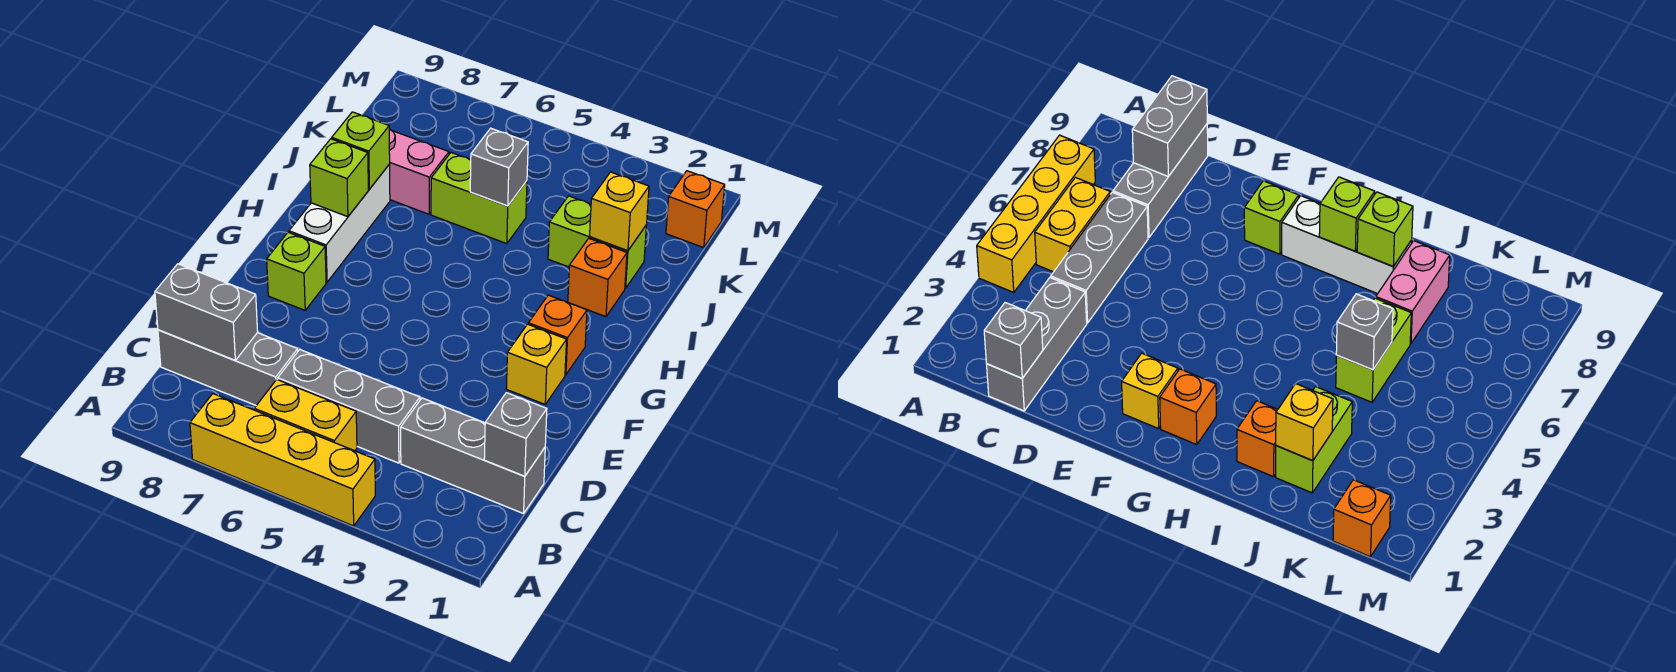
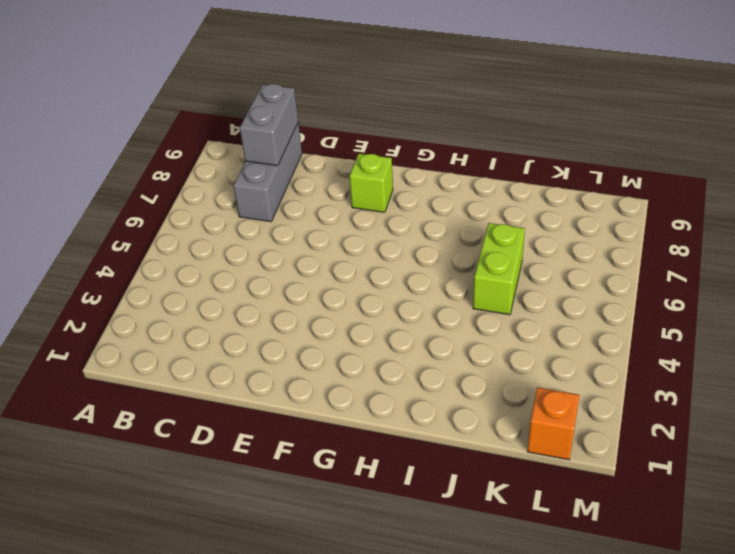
none -> yellow 1x4 brick [190,394,375,526]
none -> yellow 1x2 brick [254,380,357,451]
none -> grey 1x3 brick [401,398,545,514]

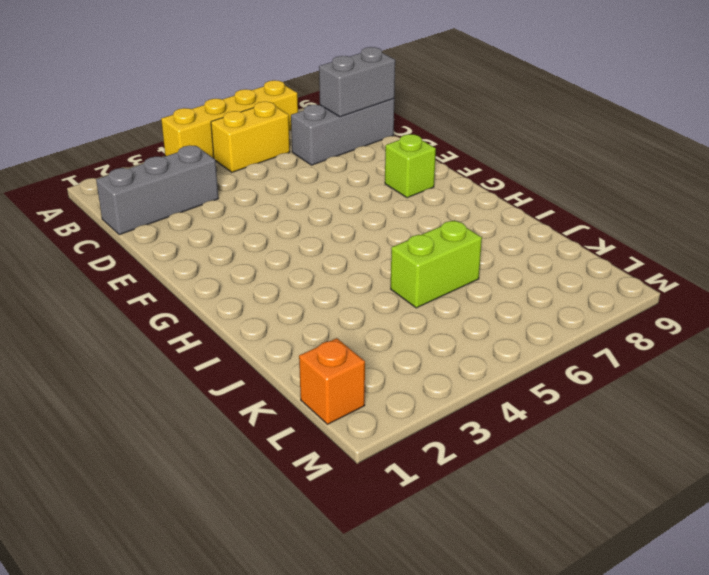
none -> grey 1x3 brick [278,350,420,463]
none -> yellow 1x1 brick [506,324,567,404]
none -> orange 1x1 brick [528,295,587,375]

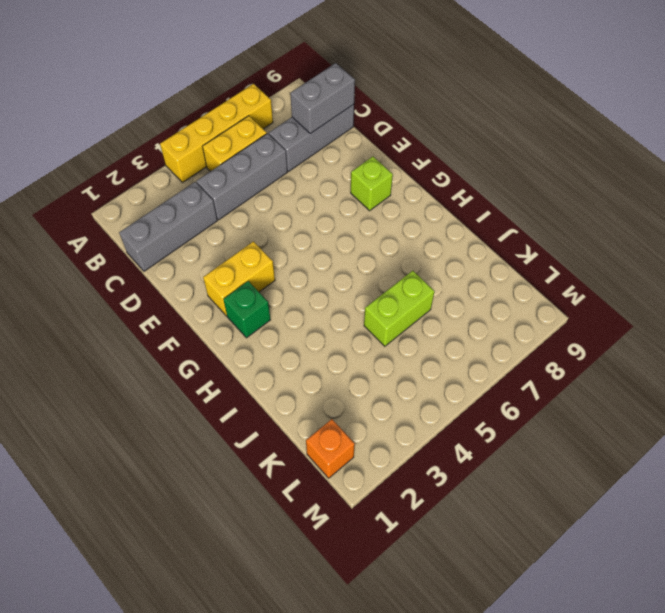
yellow 1x2 brick [203,241,275,316] -> yellow 1x1 brick [506,324,567,404]
green 1x1 brick [223,281,271,338] -> orange 1x1 brick [528,295,587,375]
none -> white 1x3 brick [289,164,390,282]
none -> orange 1x1 brick [568,238,627,317]
none -> lime 1x2 brick [548,196,646,288]

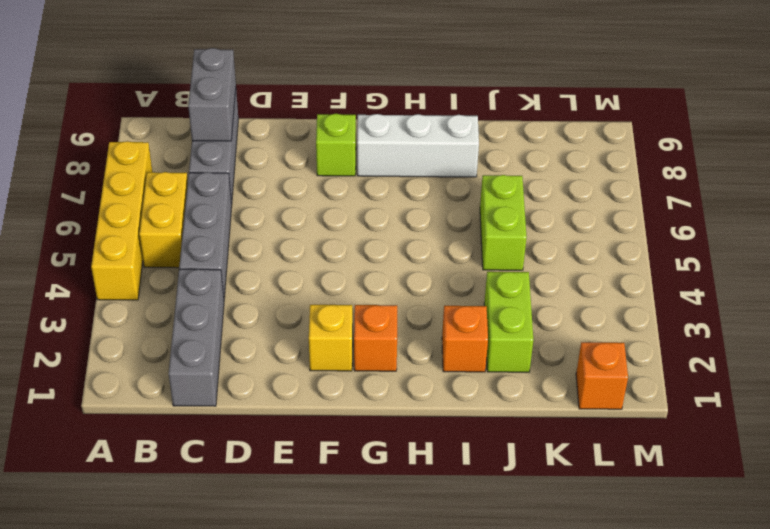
none -> pink 1x2 brick [389,129,449,214]
none -> grey 1x1 brick [484,393,547,476]
none -> lime 1x1 brick [310,139,368,217]

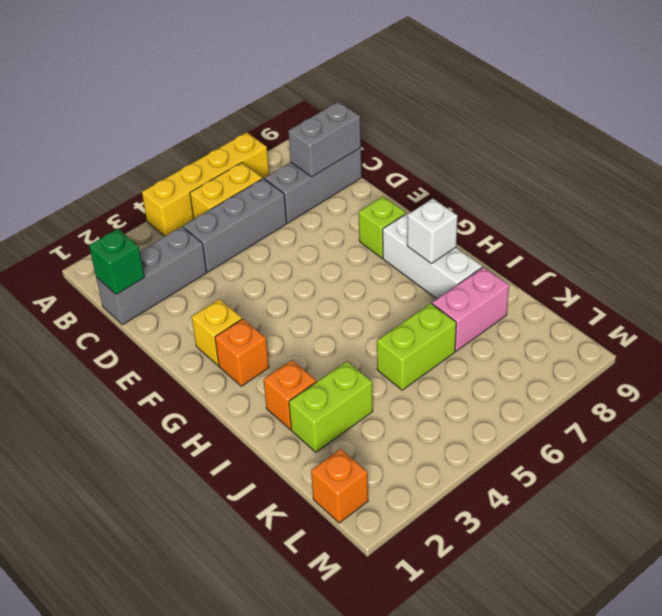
green 1x1 brick [89,229,144,295] -> grey 1x1 brick [484,393,547,476]
white 1x1 brick [407,198,458,264] -> lime 1x1 brick [310,139,368,217]
none -> lime 1x1 brick [332,112,390,189]
none -> yellow 1x1 brick [590,172,649,251]
none -> grey 1x1 brick [470,128,528,206]

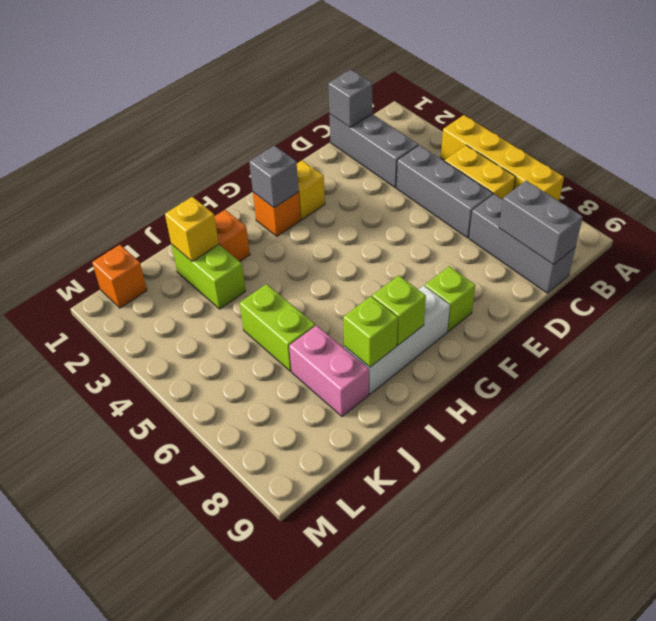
grey 1x1 brick [249,146,299,208] -> grey 1x1 brick moved to [470,128,528,206]

